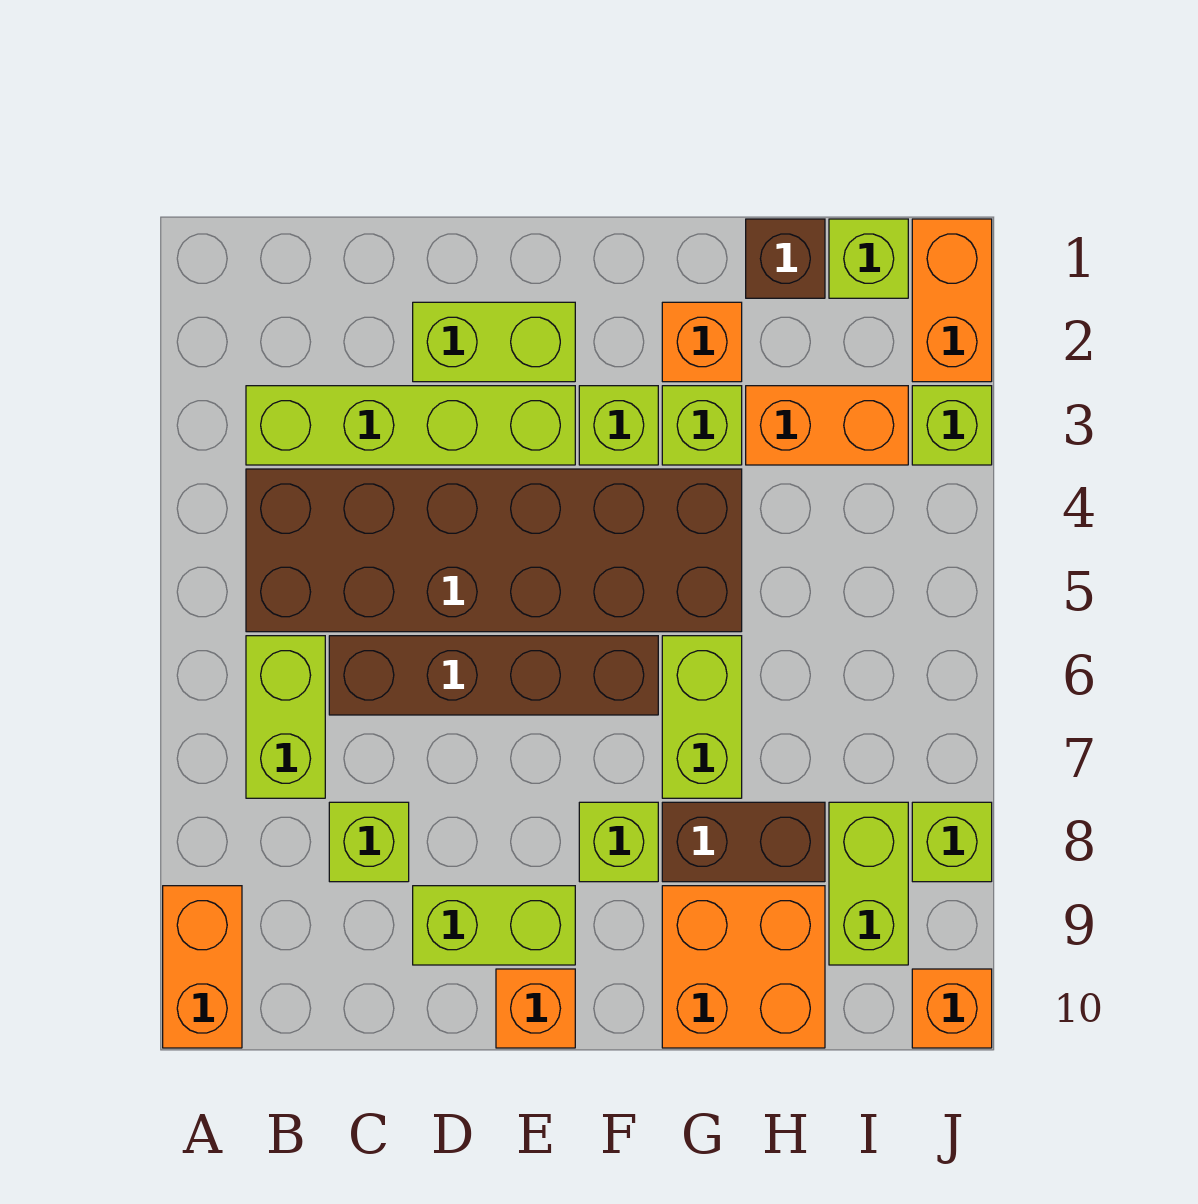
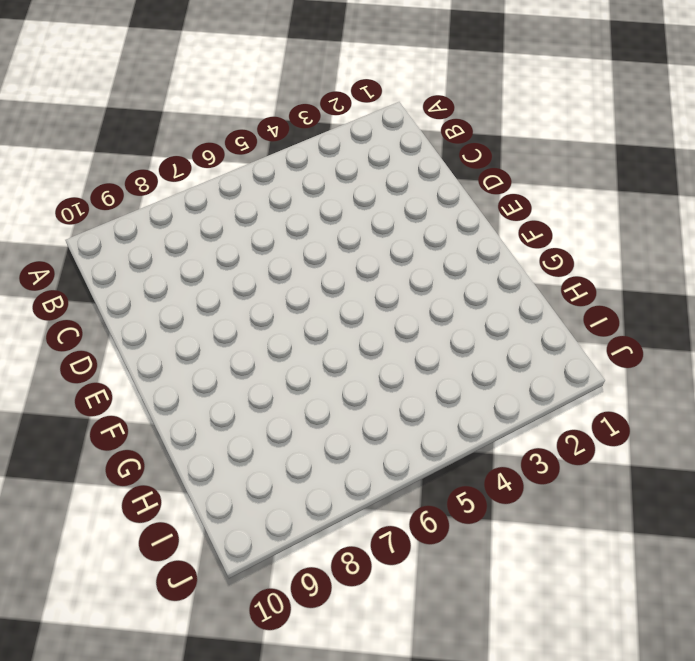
none -> orange 1x2 brick [163,886,242,1048]
none -> lime 1x4 brick [246,386,575,465]
none -> brown 2x6 brick [246,469,742,632]

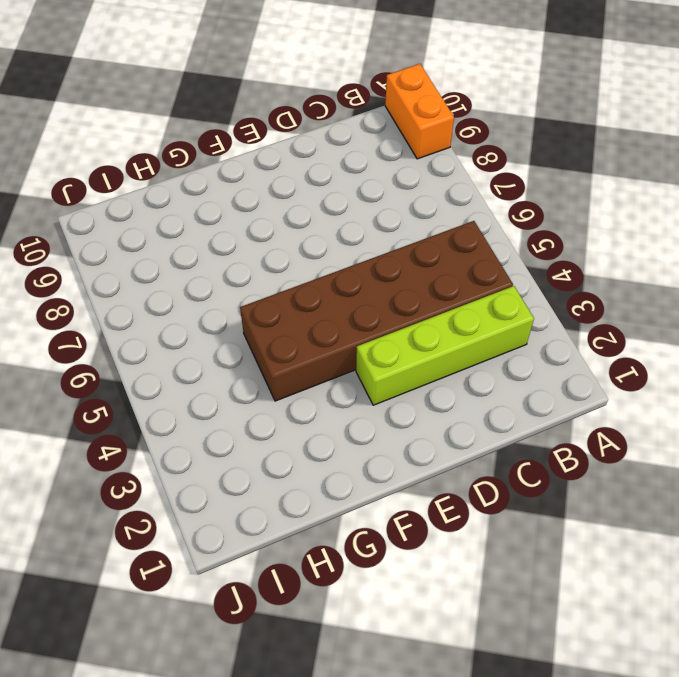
none -> lime 1x2 brick [246,636,325,798]
none -> brown 1x4 brick [329,636,658,715]
none -> lime 1x1 brick [329,802,409,882]

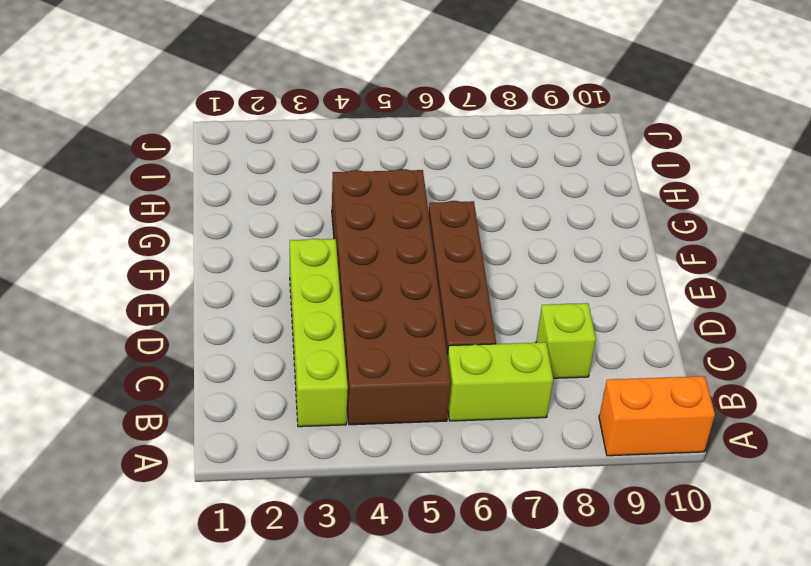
none -> lime 1x2 brick [413,302,575,382]
none -> lime 1x2 brick [413,886,575,965]
none -> orange 1x1 brick [496,969,575,1048]

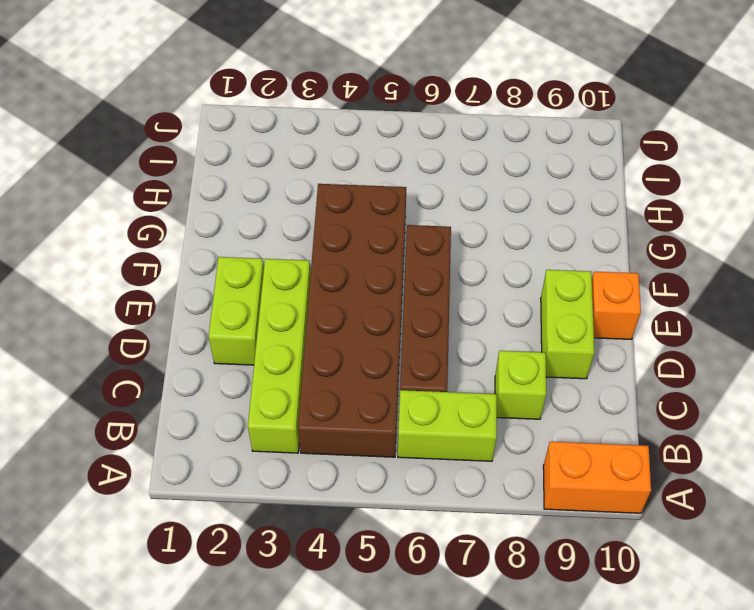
none -> lime 1x1 brick [579,386,658,465]
none -> lime 1x1 brick [579,802,658,882]
none -> orange 1x1 brick [662,302,742,382]

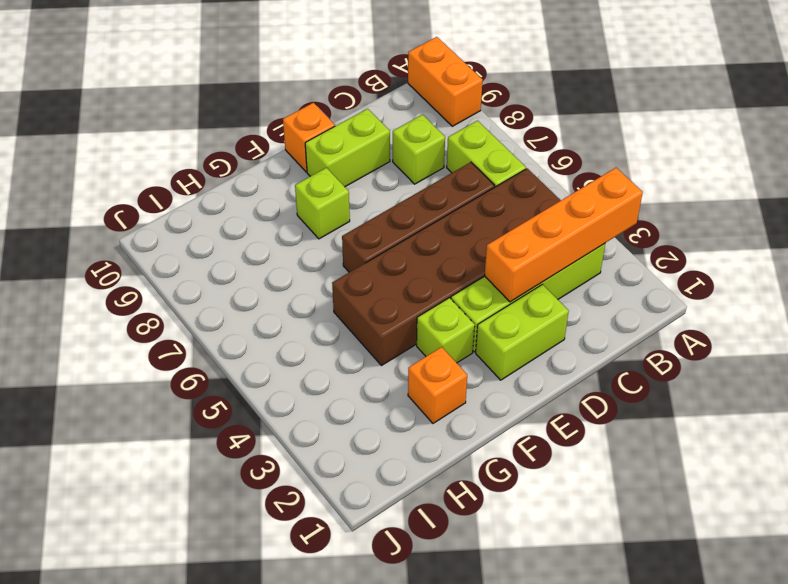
orange 1x4 brick [485,168,643,302] -> none
none -> lime 1x1 brick [662,386,742,465]
none -> lime 1x2 brick [662,636,742,798]
none -> brown 1x2 brick [662,802,825,882]

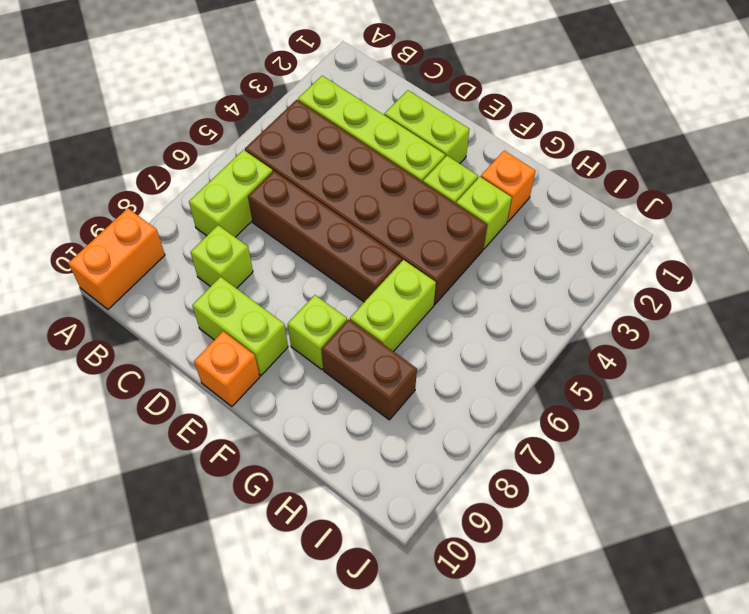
none -> orange 2x2 brick [662,886,825,1048]
none -> brown 1x1 brick [746,219,825,298]
none -> orange 1x2 brick [746,386,908,465]

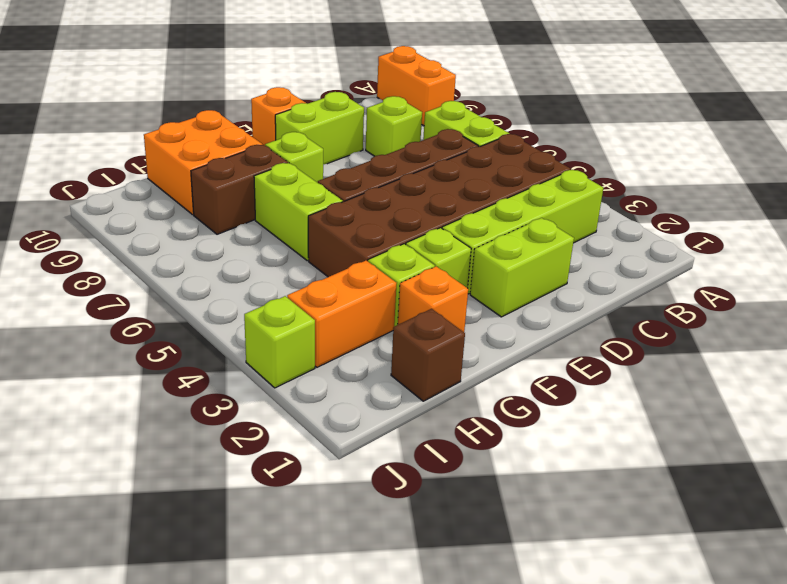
none -> lime 1x1 brick [829,219,908,298]
none -> lime 1x2 brick [829,802,908,965]
none -> orange 1x2 brick [912,219,992,382]

